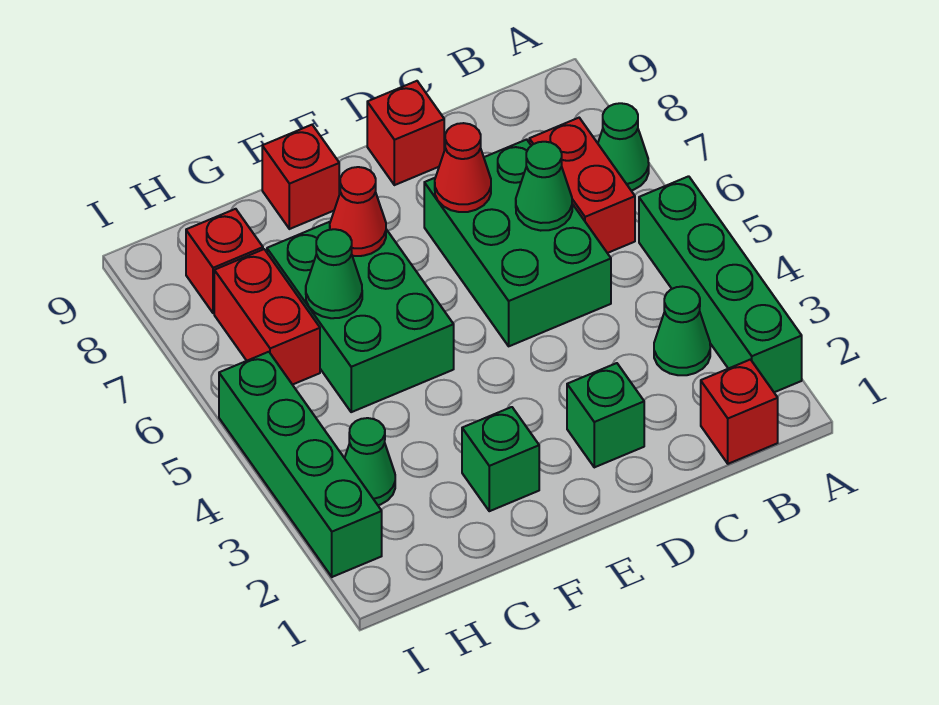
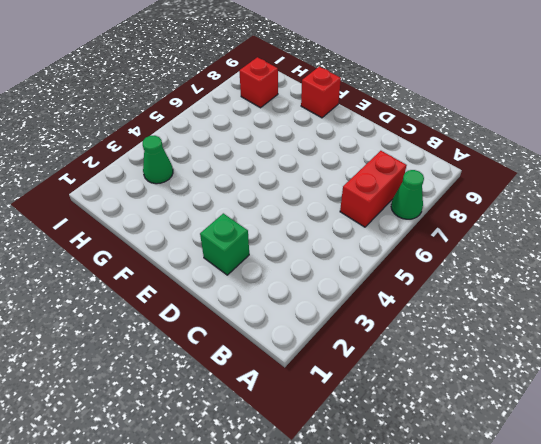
none -> green 1x4 brick [639,176,802,392]
none -> red 1x1 brick [701,360,778,464]
none -> green 1x1 cone [654,287,710,375]

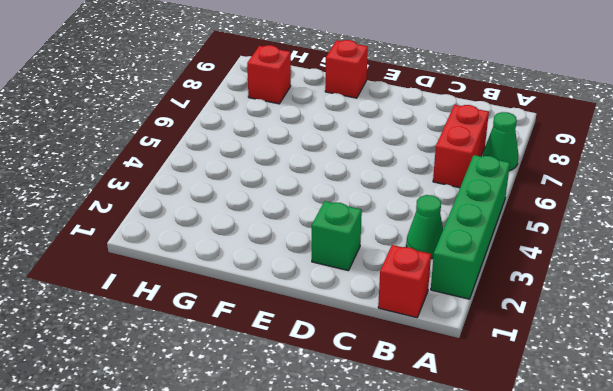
none -> green 2x3 brick [424,139,611,346]
none -> red 1x1 brick [367,81,444,185]
none -> green 1x1 brick [462,407,539,511]

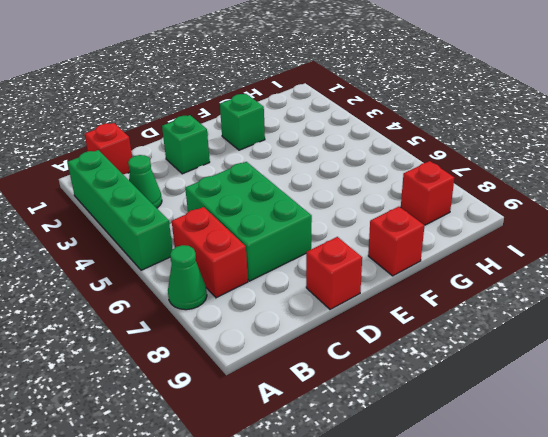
none -> green 2x3 brick [267,222,454,412]
none -> green 1x1 cone [345,418,395,505]
none -> red 1x2 brick [214,249,320,385]

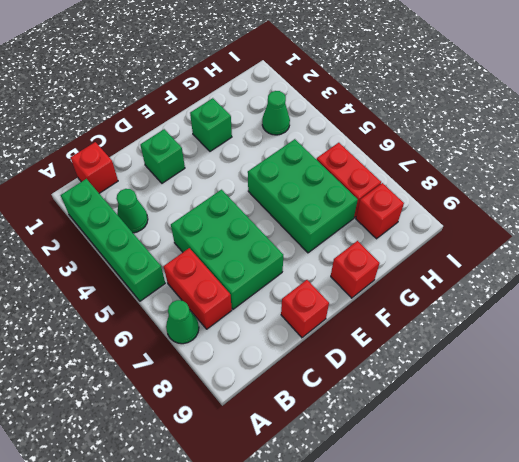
none -> green 1x4 brick [219,352,382,577]
none -> green 1x1 cone [516,142,572,231]
none -> red 1x1 cone [435,123,491,212]

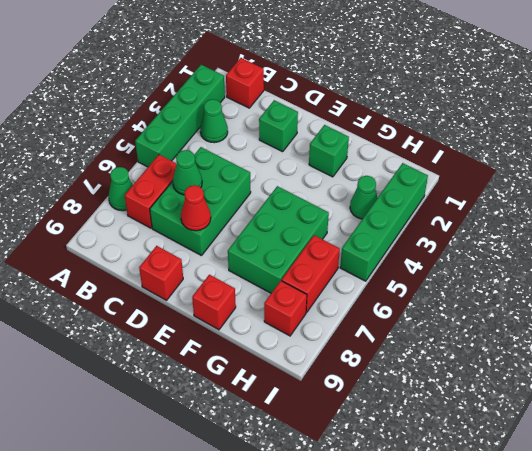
none -> red 1x1 cone [330,167,386,256]
none -> green 1x1 cone [306,229,362,318]

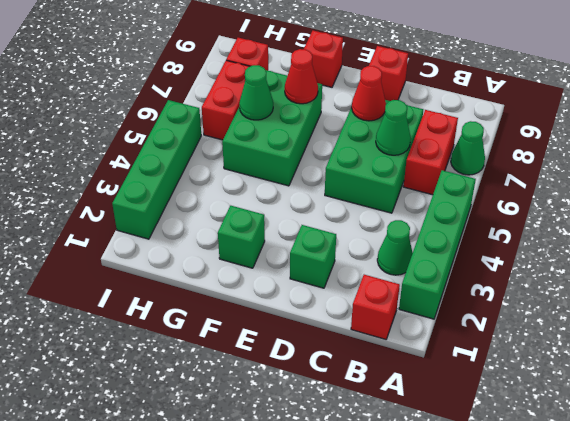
none -> green 1x1 cone [345,418,395,505]

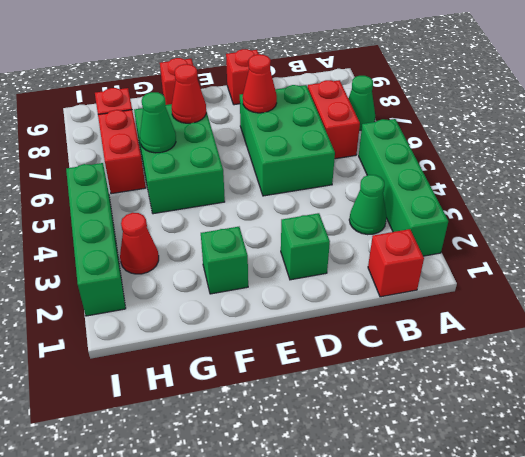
red 1x1 cone [120,213,159,274] -> green 1x1 cone [345,418,395,505]
none -> green 1x1 cone [516,142,572,231]

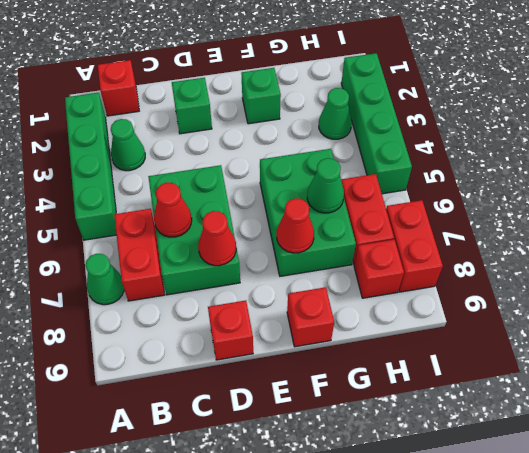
red 1x1 cone [154,183,192,237] -> green 1x1 cone [516,142,572,231]
red 1x2 brick [386,200,443,292] -> none

